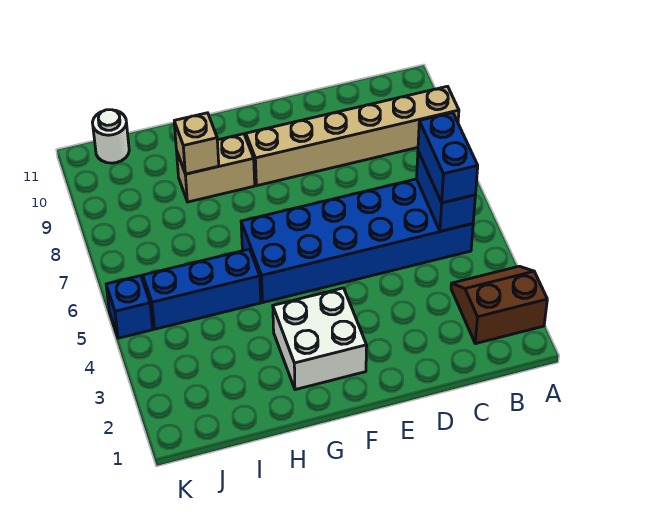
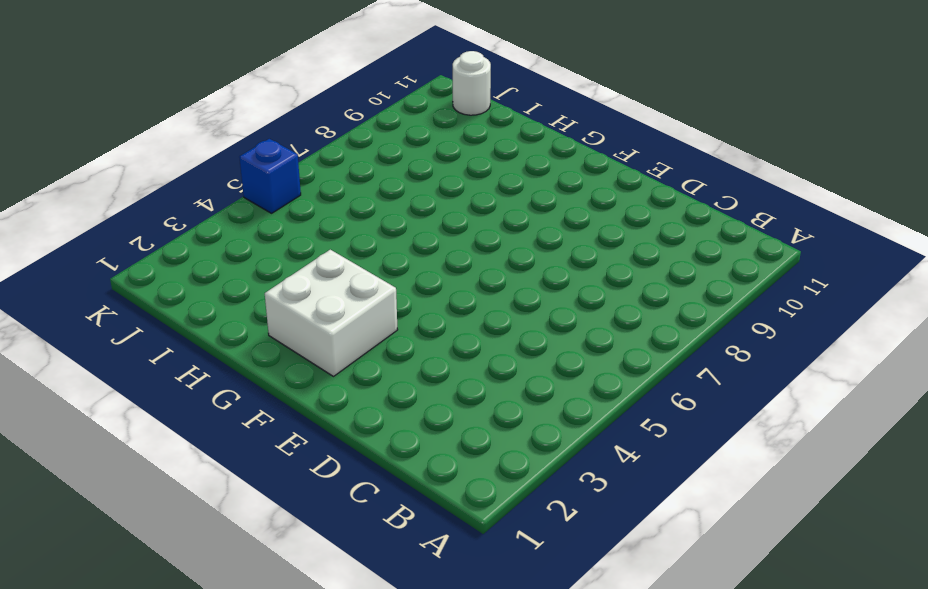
none -> brown 2x2 slope [451,266,547,344]
none -> tan 1x6 brick [246,86,459,186]

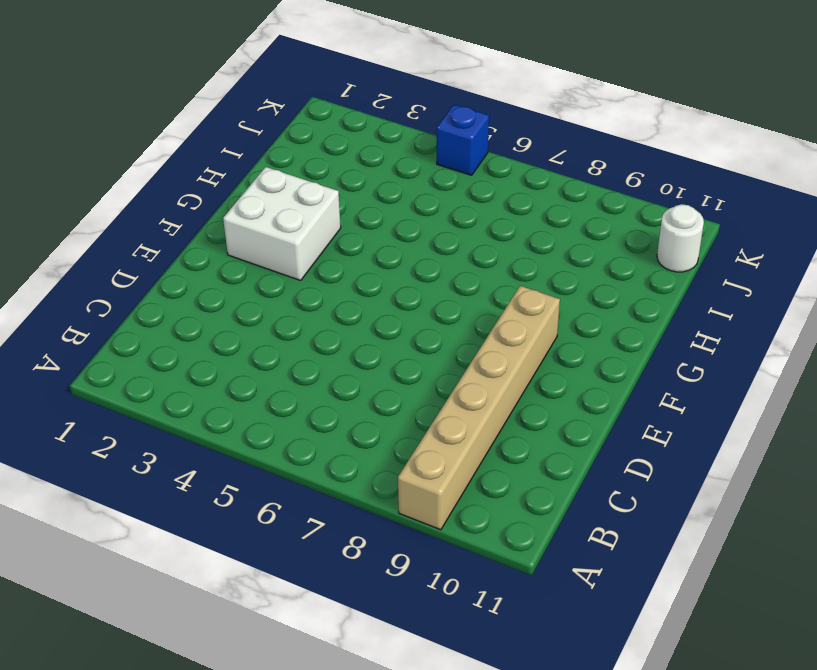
none -> brown 2x2 slope [451,266,547,344]
none -> blue 2x6 brick [241,179,473,302]

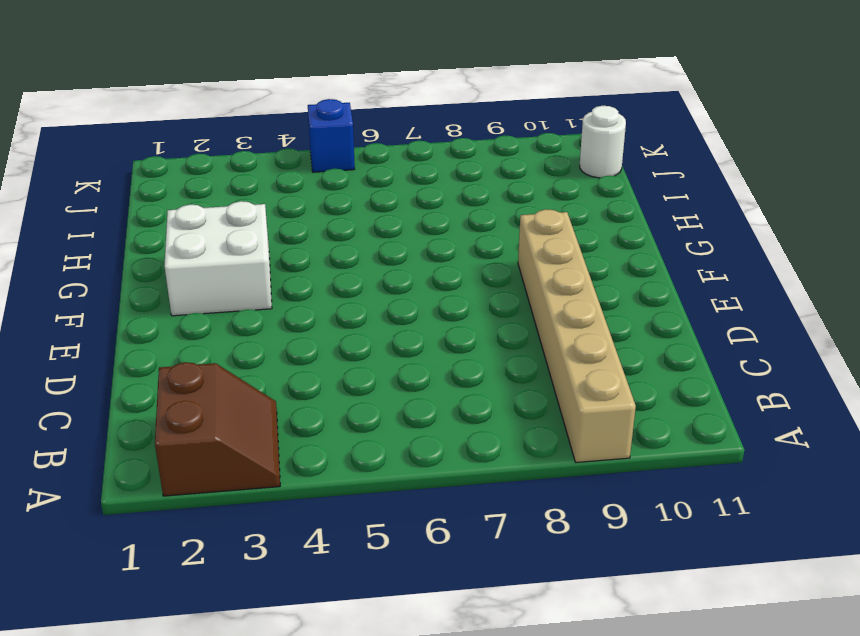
none -> blue 2x6 brick [241,179,473,302]
none -> tan 1x2 brick [176,134,255,202]

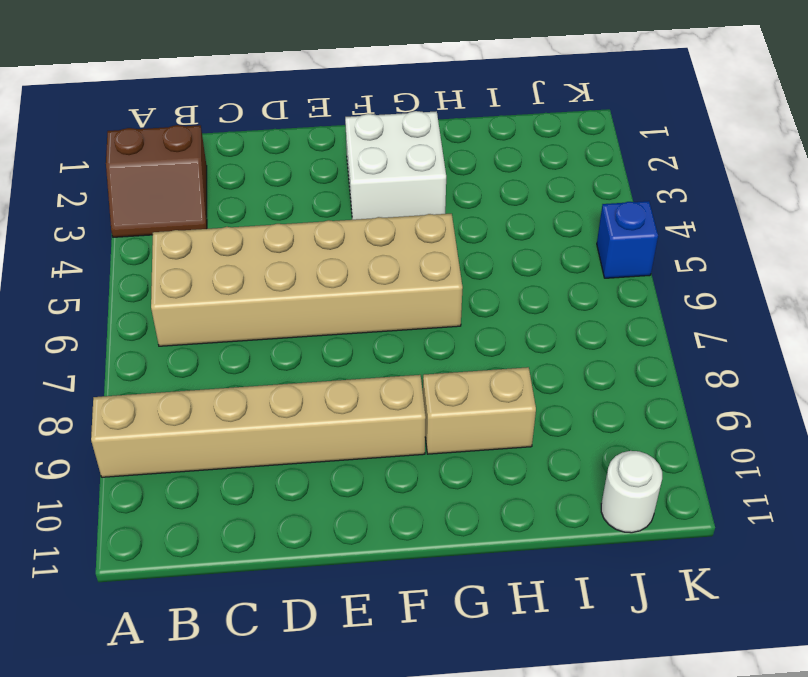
tan 2x6 brick [151,214,463,346] -> blue 2x6 brick [241,179,473,302]
none -> blue 1x3 brick [143,249,261,329]
none -> blue 1x2 brick [417,151,475,231]

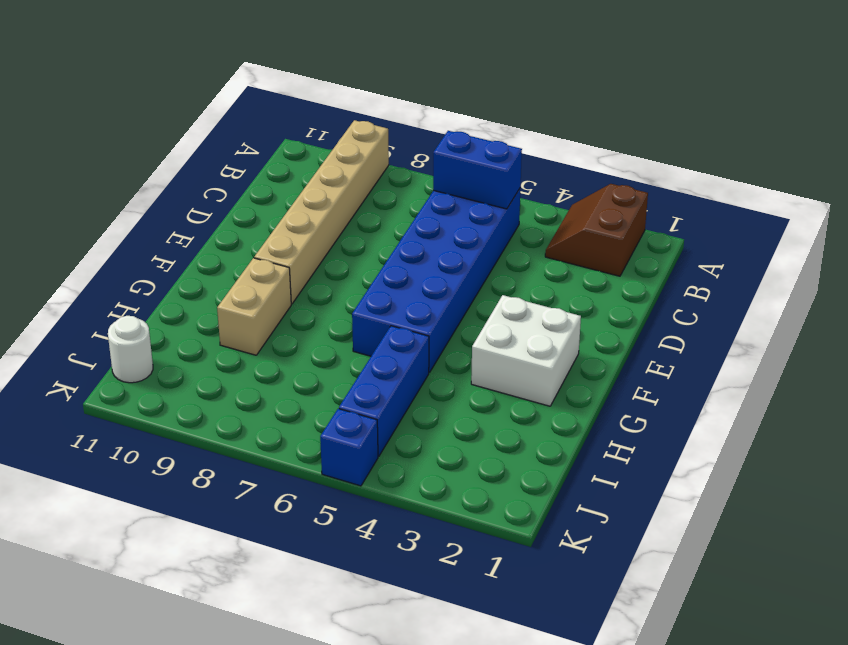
none -> tan 1x1 brick [174,113,219,174]
none -> blue 1x2 brick [418,113,478,203]

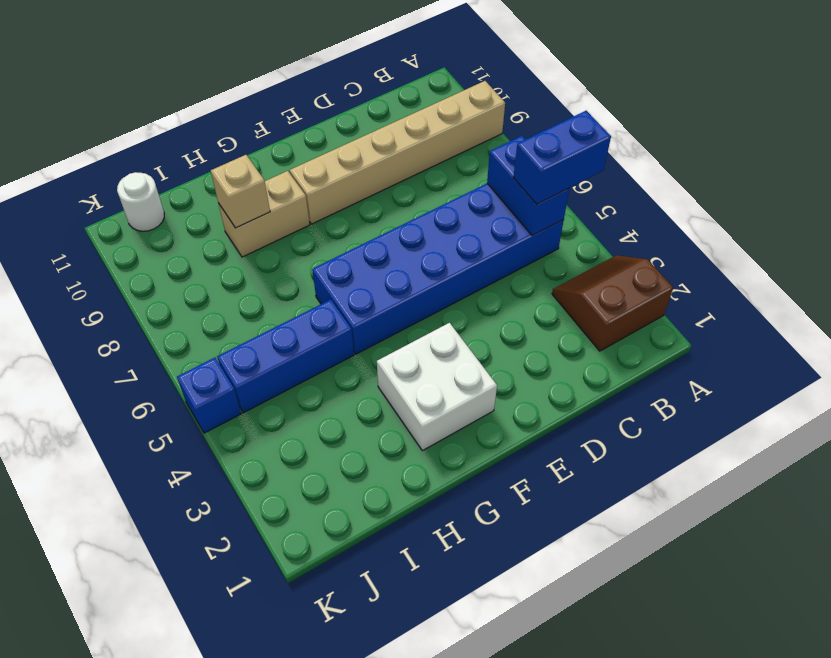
blue 1x2 brick [513,111,611,204] -> blue 1x2 brick turned to [418,113,478,203]

